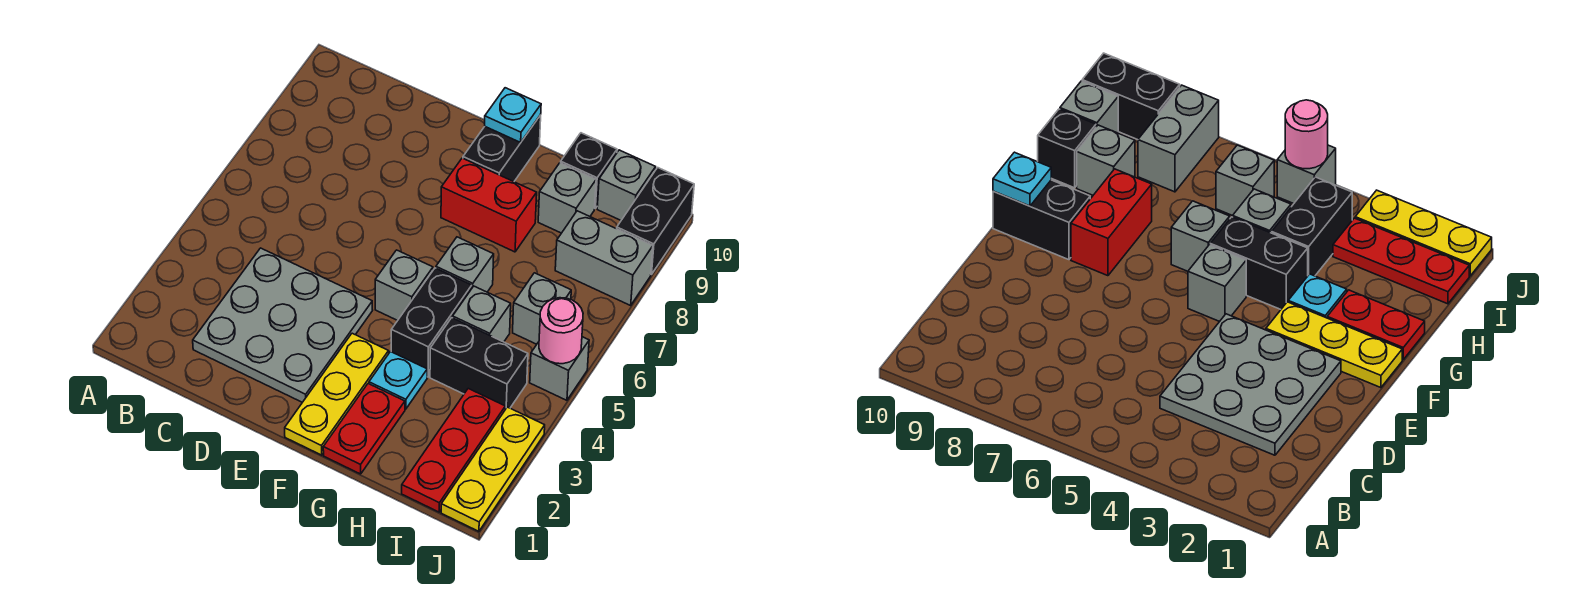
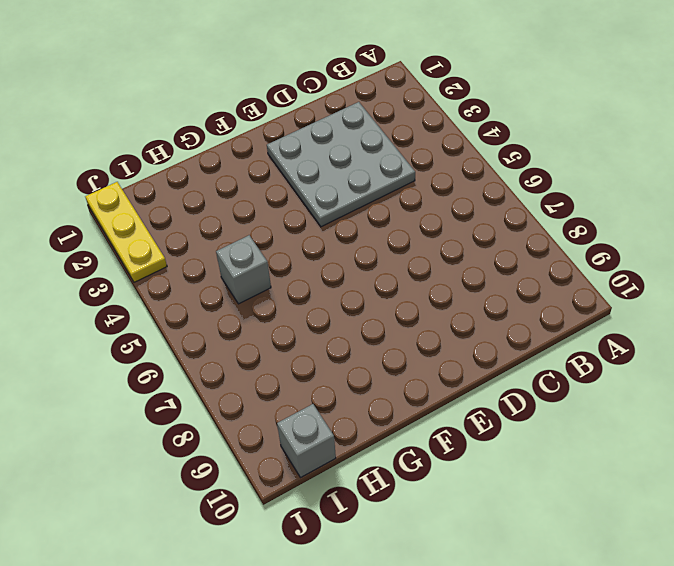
none -> yellow 1x3 plate [285,333,389,455]
none -> grey 1x1 brick [375,250,433,321]
none -> red 1x2 brick [441,158,537,252]

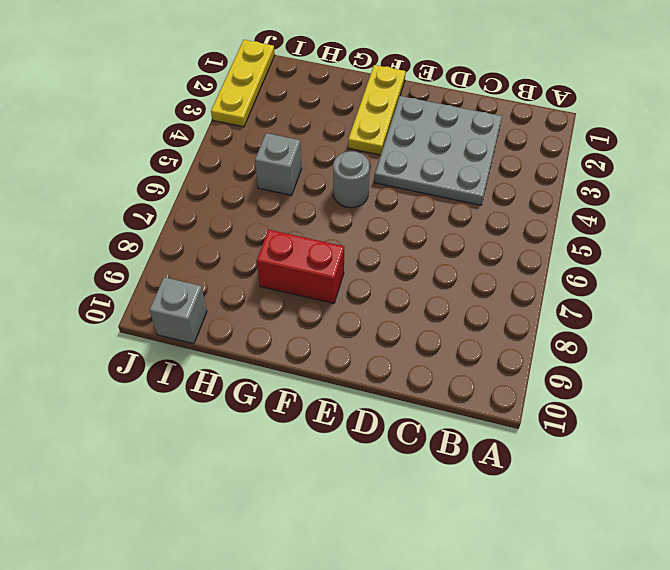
grey 1x1 round brick [333,151,370,208] -> grey 1x1 brick [375,250,433,321]
none -> black 1x2 brick [463,115,541,182]
none -> red 1x2 plate [323,384,405,474]
none -> cyan 1x1 plate [369,352,427,409]

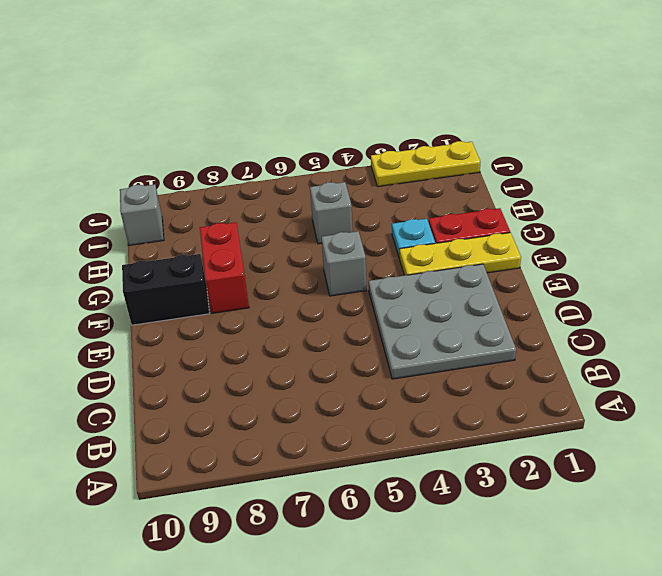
none -> black 1x2 brick [391,268,472,377]
none -> grey 1x1 brick [436,237,494,292]
none -> black 1x2 brick [430,318,528,409]

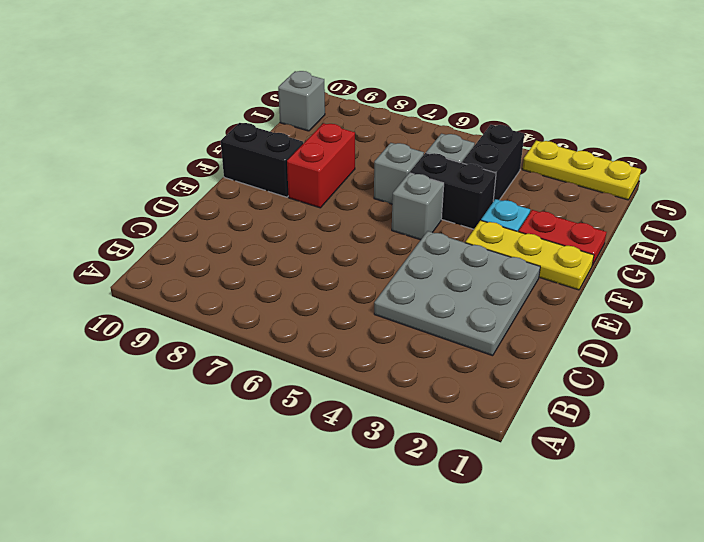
none -> grey 1x1 brick [538,163,596,233]
none -> black 1x1 brick [561,133,617,208]
none -> red 1x3 plate [402,389,505,512]

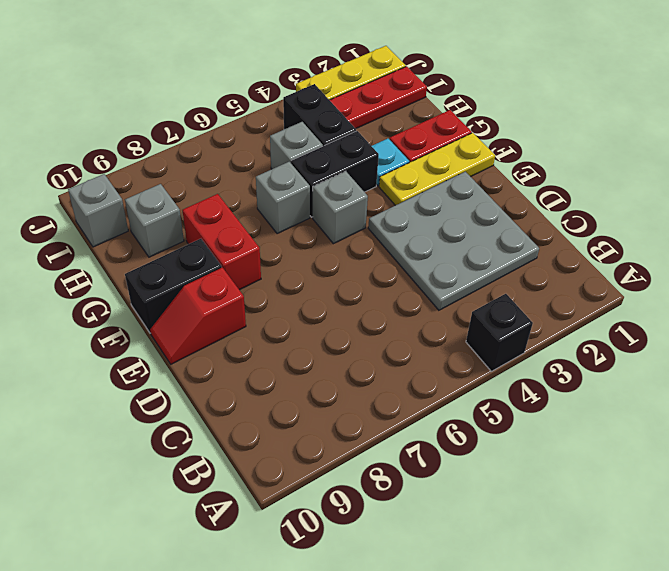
black 1x1 brick [466,294,533,371] -> black 1x1 brick moved to [561,133,617,208]
red 1x2 slope [150,268,246,364] -> none
none -> grey 1x1 brick [513,273,571,344]
none -> grey 1x2 brick [555,211,653,305]
none -> grey 1x1 brick [530,337,589,400]

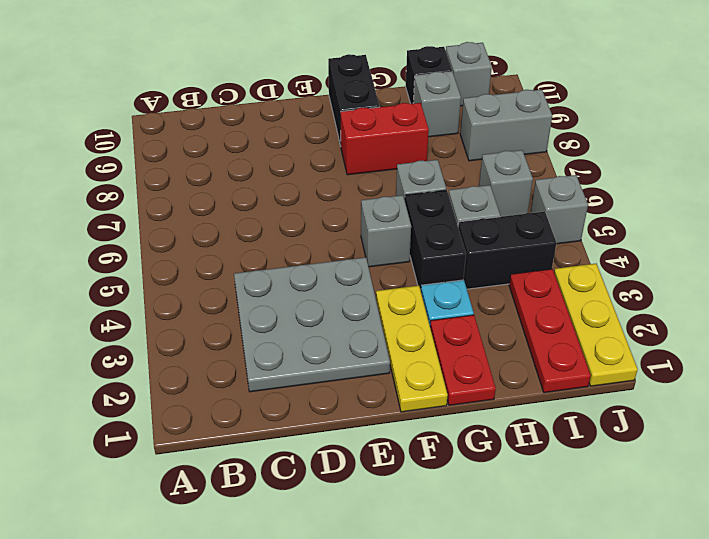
none -> black 1x2 brick [617,168,694,275]
none -> cyan 1x1 plate [485,88,541,142]
none -> pink 1x1 round brick [539,298,583,364]

